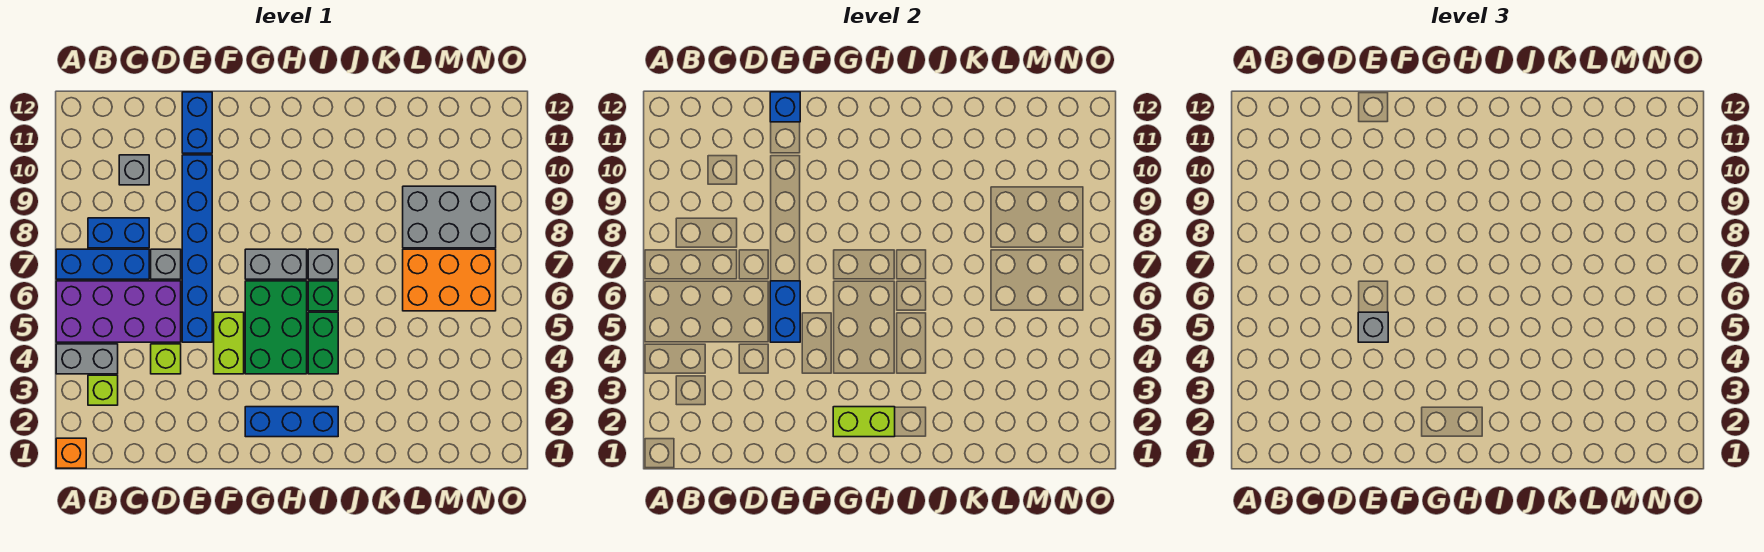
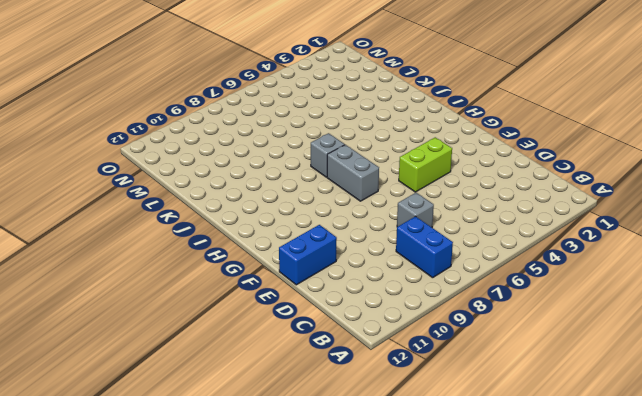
none -> orange 1x1 brick [56,438,86,468]
none -> grey 1x2 brick [56,344,118,374]
none -> purple 2x4 brick [56,281,181,342]

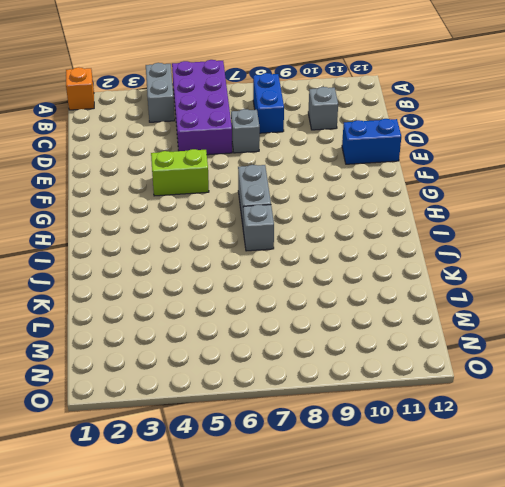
none -> blue 1x3 brick [56,249,149,279]
none -> lime 1x1 brick [88,375,118,405]
none -> lime 1x1 brick [151,344,181,374]

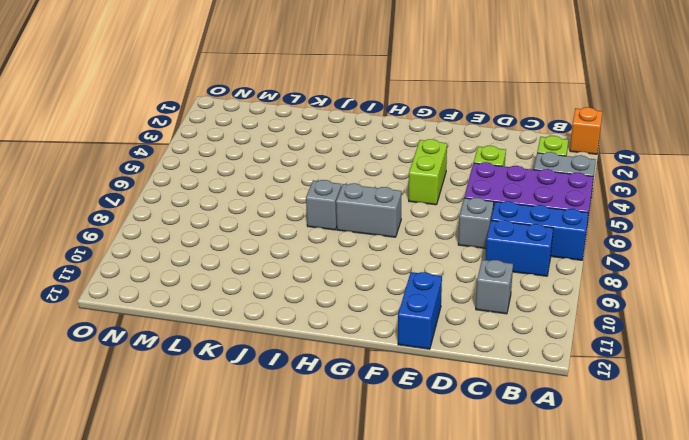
none -> blue 1x6 brick [182,155,212,342]
none -> blue 1x3 brick [245,407,338,437]
none -> green 2x3 brick [245,281,307,374]

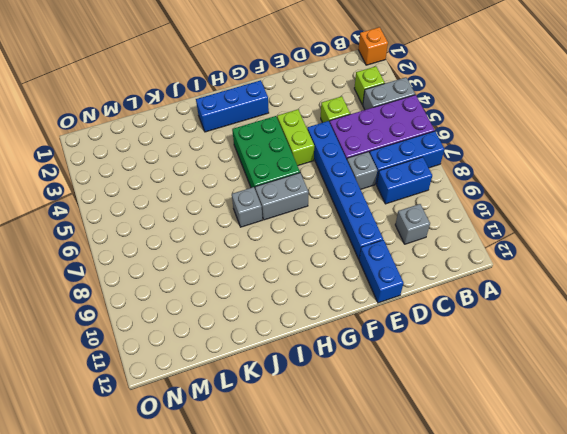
none -> green 1x2 brick [308,312,338,374]
none -> green 1x1 brick [308,281,338,311]
none -> orange 2x3 brick [403,249,496,311]

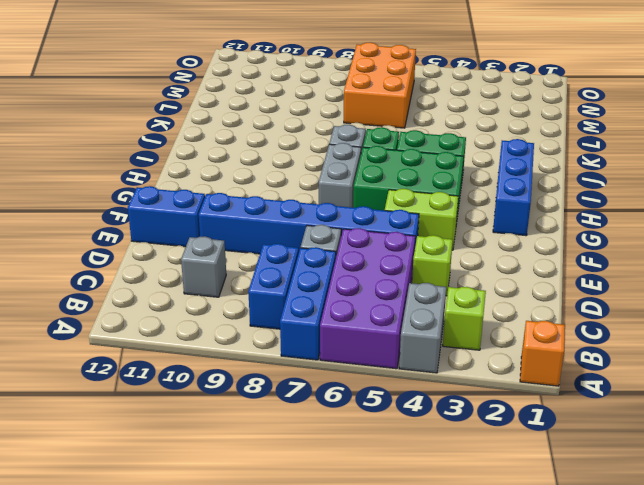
none -> grey 2x3 brick [403,186,496,248]
none -> blue 1x2 brick [770,281,800,342]
none -> blue 1x1 brick [770,92,800,122]

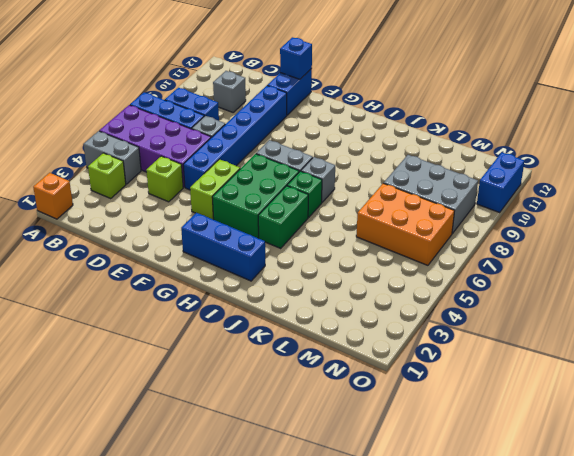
blue 1x2 brick [477,152,524,213] -> blue 1x2 brick moved to [770,281,800,342]
none -> lime 1x2 brick [833,407,895,437]
none -> grey 1x1 brick [1358,312,1388,342]

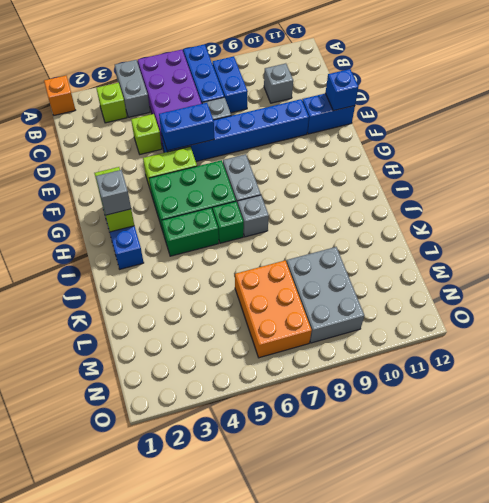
grey 1x1 brick [96,170,131,215] -> grey 1x1 brick moved to [1358,312,1388,342]

